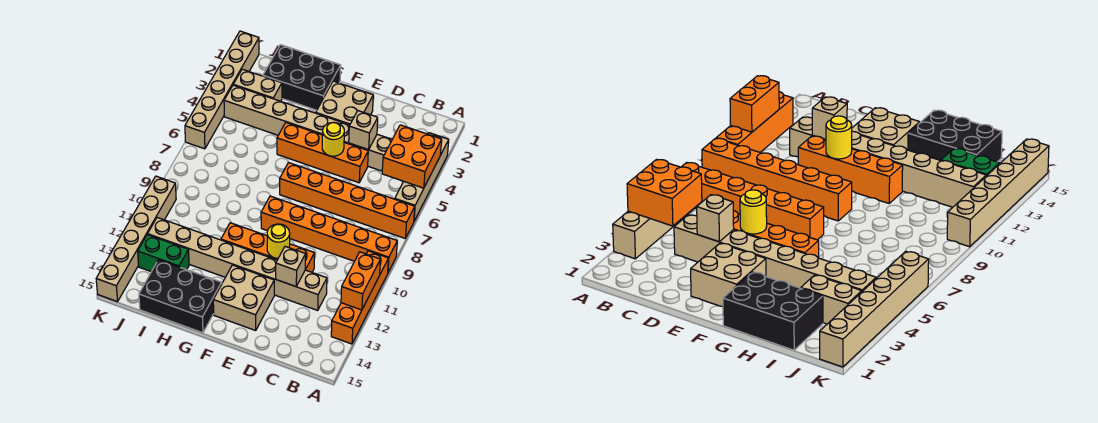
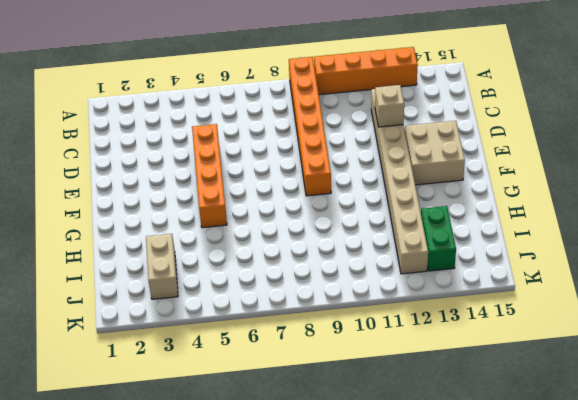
none -> tan 1x4 brick [395,133,449,221]
none -> orange 1x6 brick [280,162,415,238]
none -> tan 1x8 brick [224,85,392,171]

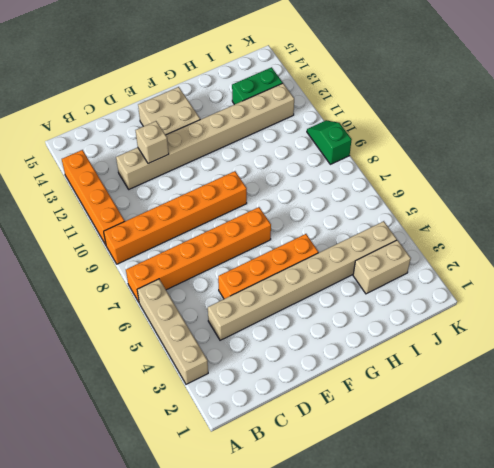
green 1x2 slope [307,120,352,164] -> tan 1x6 brick [96,176,176,302]
none -> orange 1x4 brick [221,223,315,272]
none -> tan 2x2 brick [316,81,373,125]
none -> black 2x3 brick [263,45,341,110]

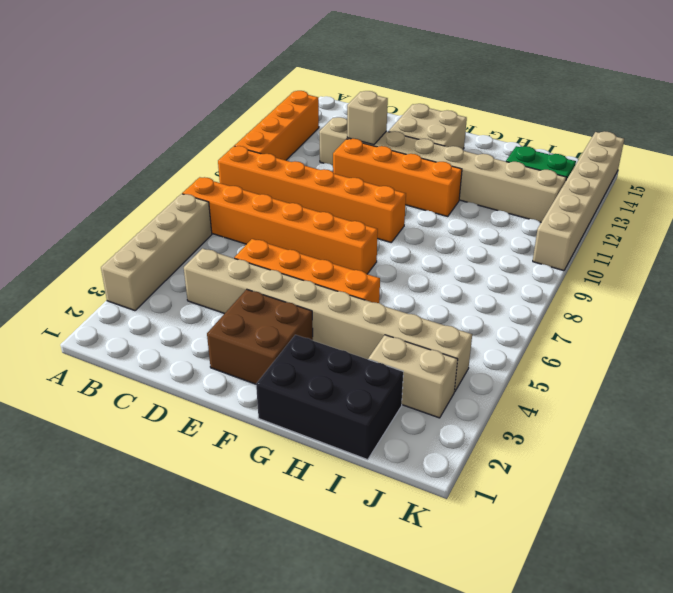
brown 2x2 brick [207,289,313,384] -> tan 2x2 brick [316,81,373,125]
none -> black 2x3 brick [139,260,222,333]
none -> tan 1x6 brick [185,31,259,149]
none -> orange 2x2 brick [382,125,442,188]

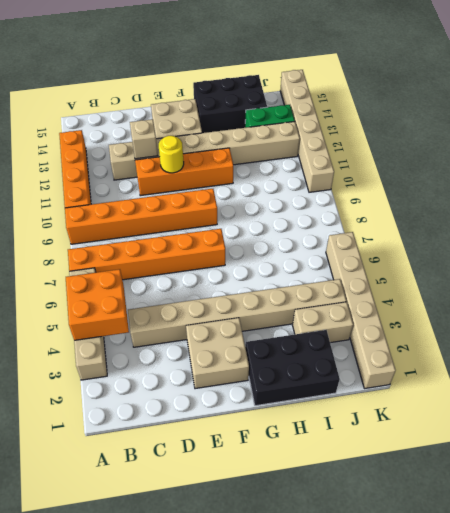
none -> orange 1x4 brick [277,123,368,183]
none -> orange 1x2 brick [341,252,380,310]
none -> tan 1x1 brick [349,111,378,150]

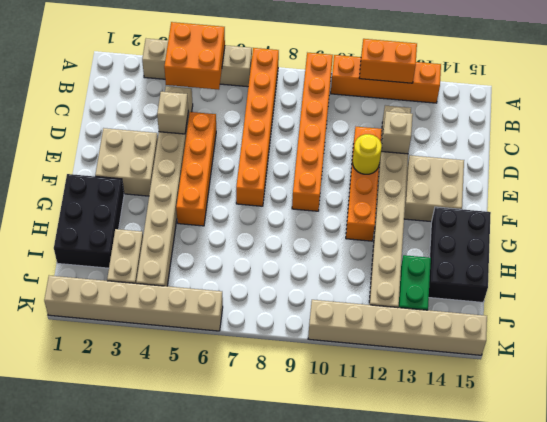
none -> yellow 1x1 round brick [322,122,344,156]

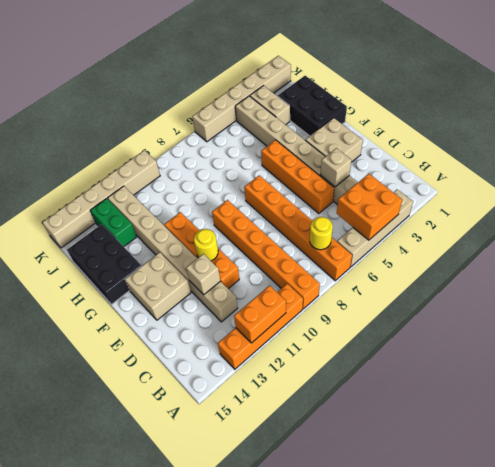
yellow 1x1 round brick [310,217,333,250] -> yellow 1x1 round brick moved to [322,122,344,156]

